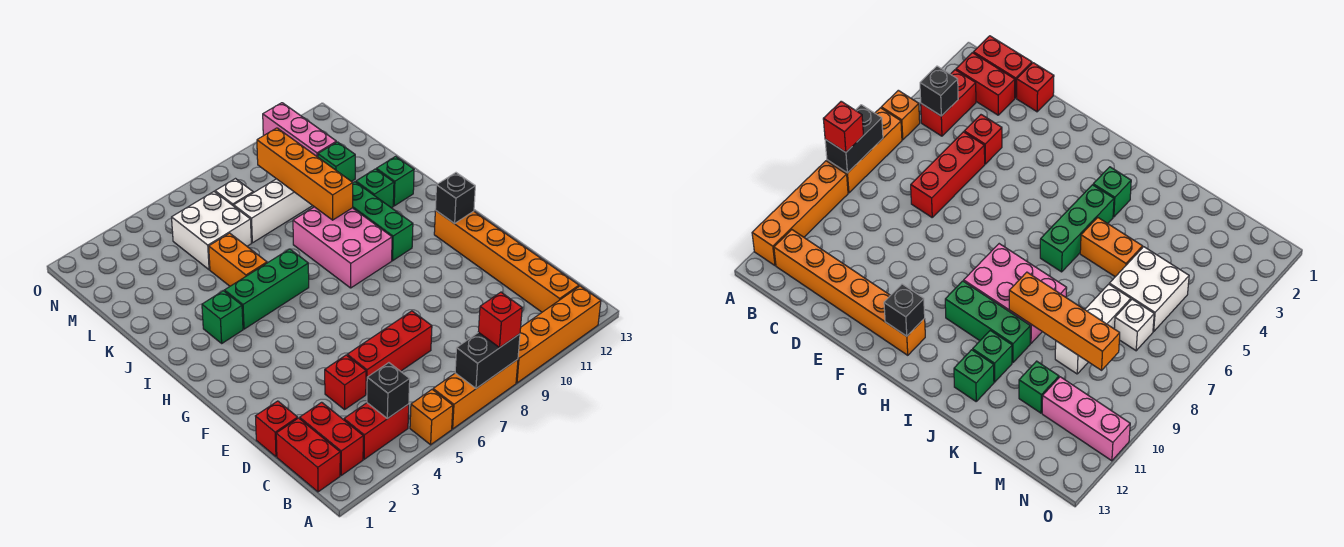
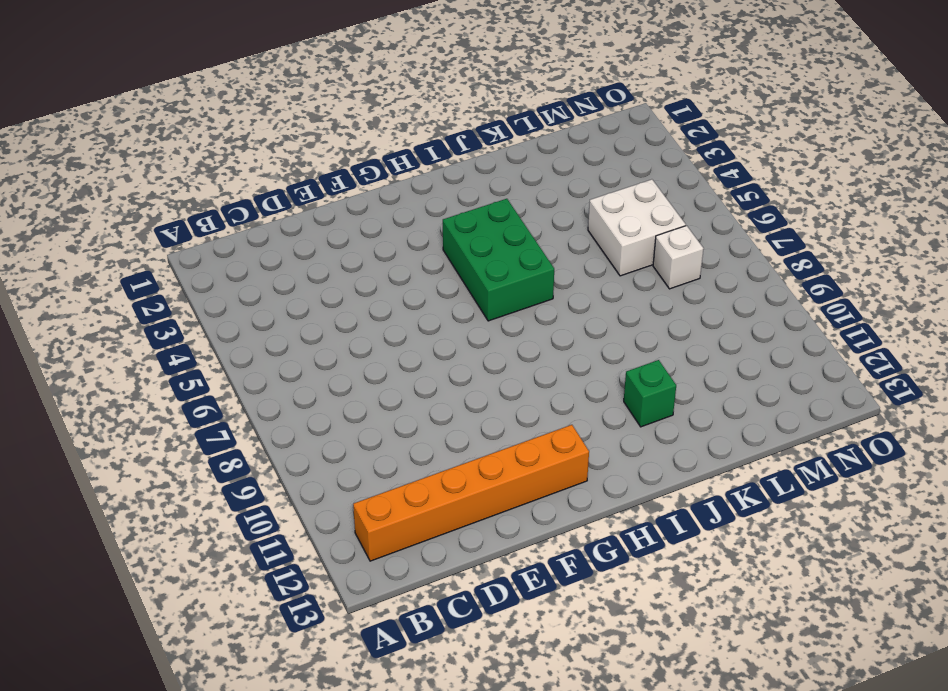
green 2x3 brick [443,199,554,321] -> green 1x3 brick [225,249,309,329]
none -> orange 1x1 brick [410,390,453,445]
none -> orange 1x3 brick [433,359,518,429]
none -> orange 1x4 brick [516,286,601,383]

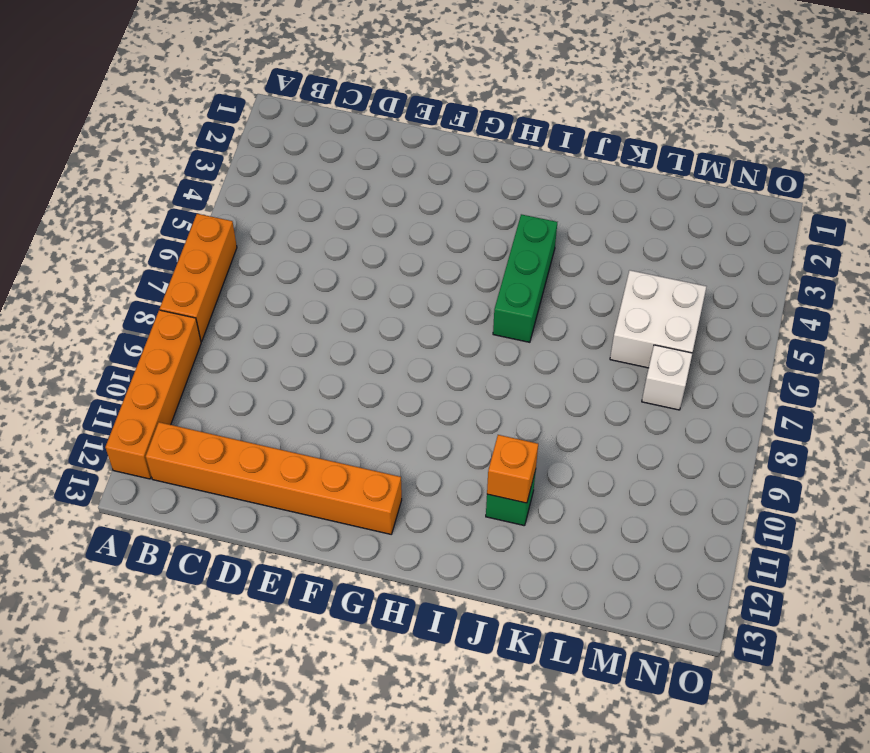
orange 1x1 brick [487,435,538,503] -> orange 1x1 brick moved to [410,390,453,445]
none -> red 1x2 brick [276,418,340,492]
none -> red 1x2 brick [300,402,363,475]
none -> red 1x2 brick [344,403,409,459]

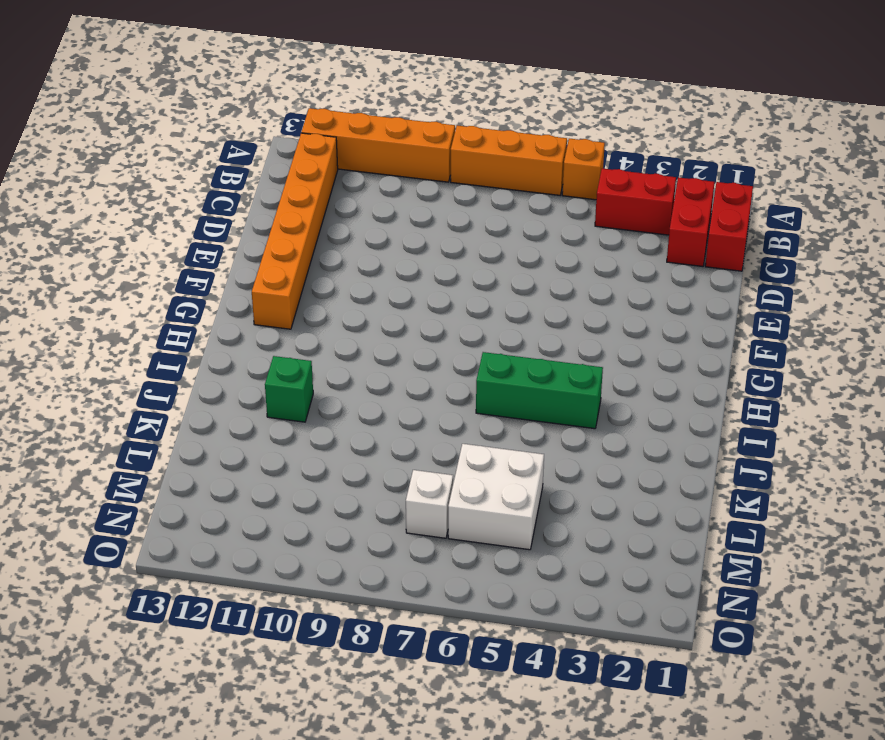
none -> red 1x1 brick [256,401,298,457]
none -> red 1x1 brick [325,355,366,410]
none -> red 1x3 brick [347,311,432,394]

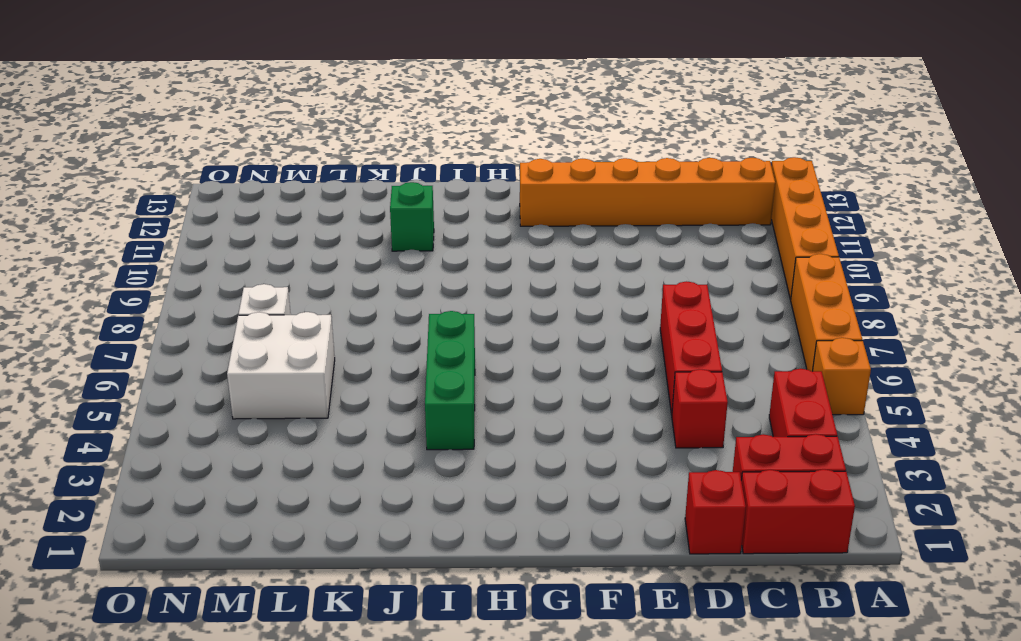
none -> pink 2x3 brick [293,207,392,288]
none -> green 1x3 brick [353,182,413,261]
none -> green 1x1 brick [202,291,243,343]

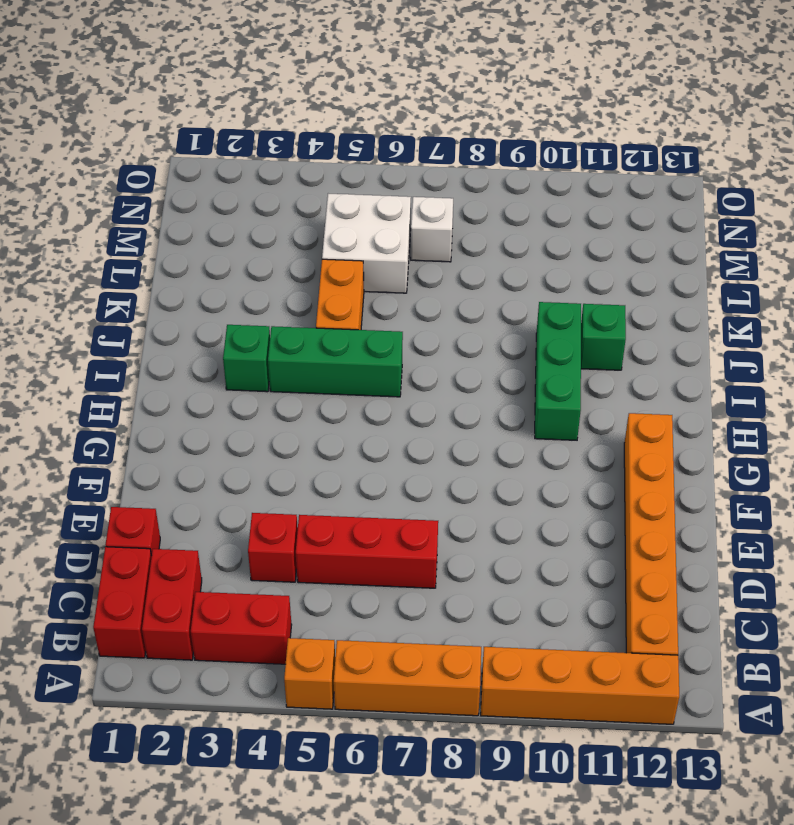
none -> pink 2x3 brick [293,207,392,288]
none -> green 1x1 brick [376,156,414,206]
none -> white 1x3 brick [234,179,312,243]

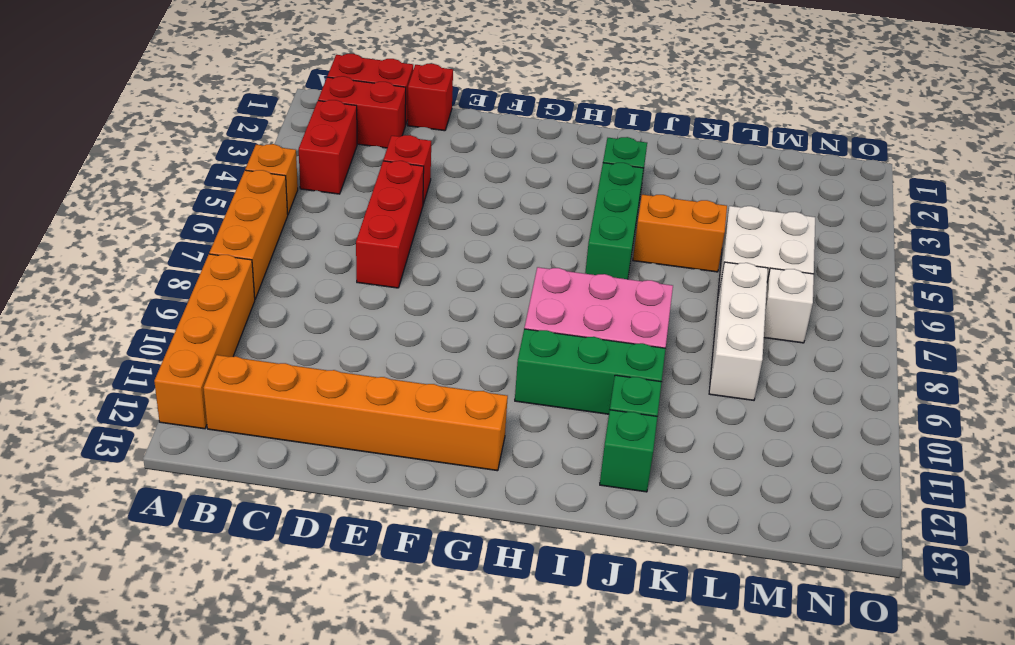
none -> green 1x1 brick [318,142,355,182]
none -> pink 1x3 brick [263,103,336,157]
none -> black 1x2 brick [455,332,520,388]

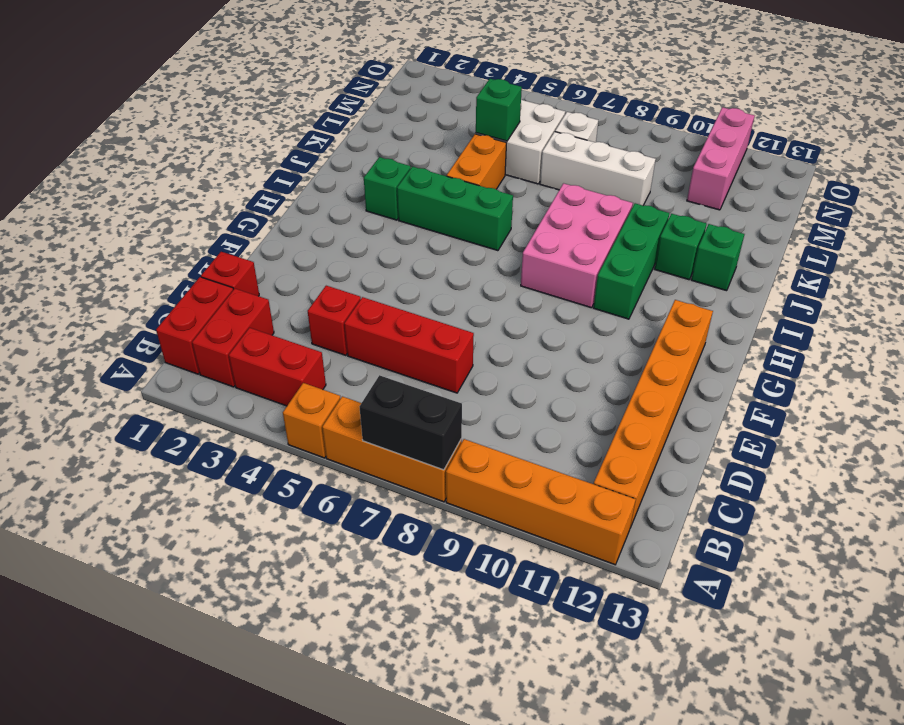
green 1x1 brick [476,79,522,141] -> green 1x1 brick moved to [318,142,355,182]
none -> black 1x1 brick [367,363,410,419]
none -> black 1x1 brick [435,173,475,224]
none -> orange 1x4 brick [257,128,353,220]

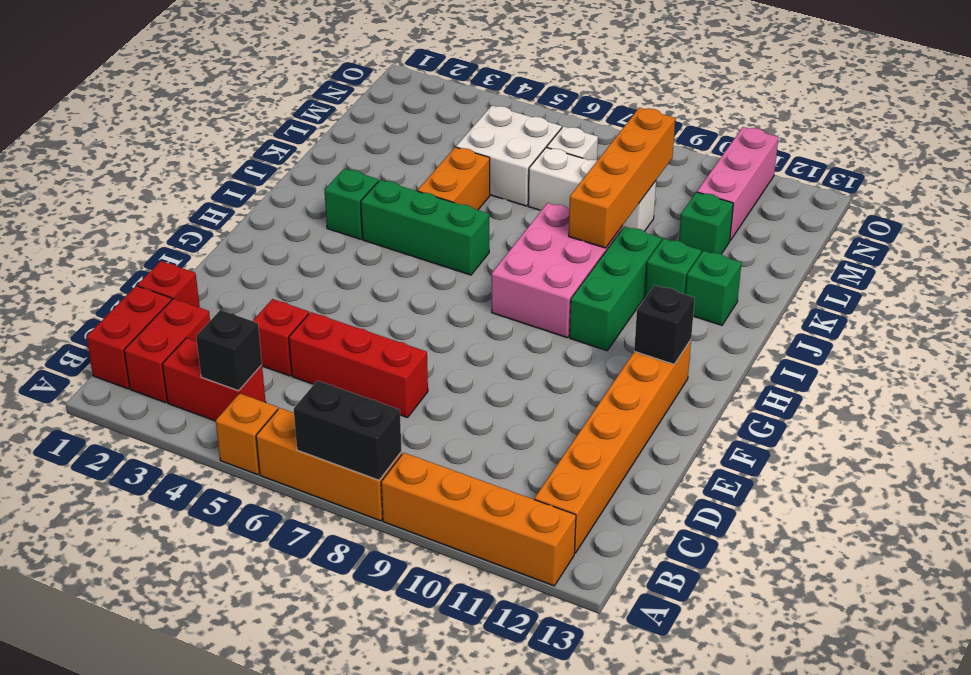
none -> red 1x1 brick [478,292,522,348]

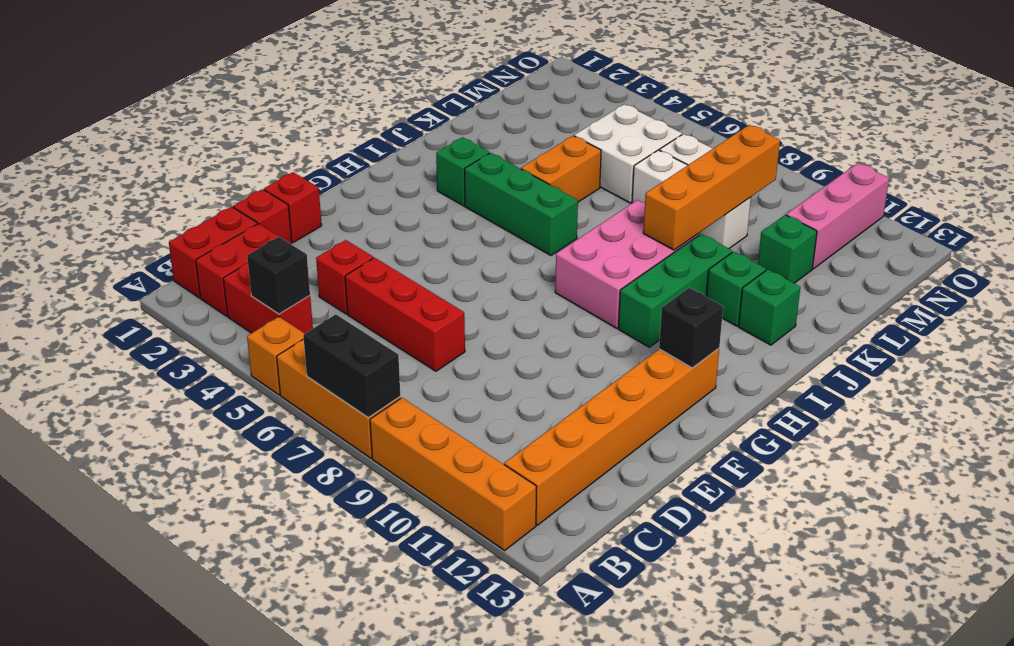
red 1x1 brick [264,172,322,242] -> red 1x1 brick moved to [478,292,522,348]

